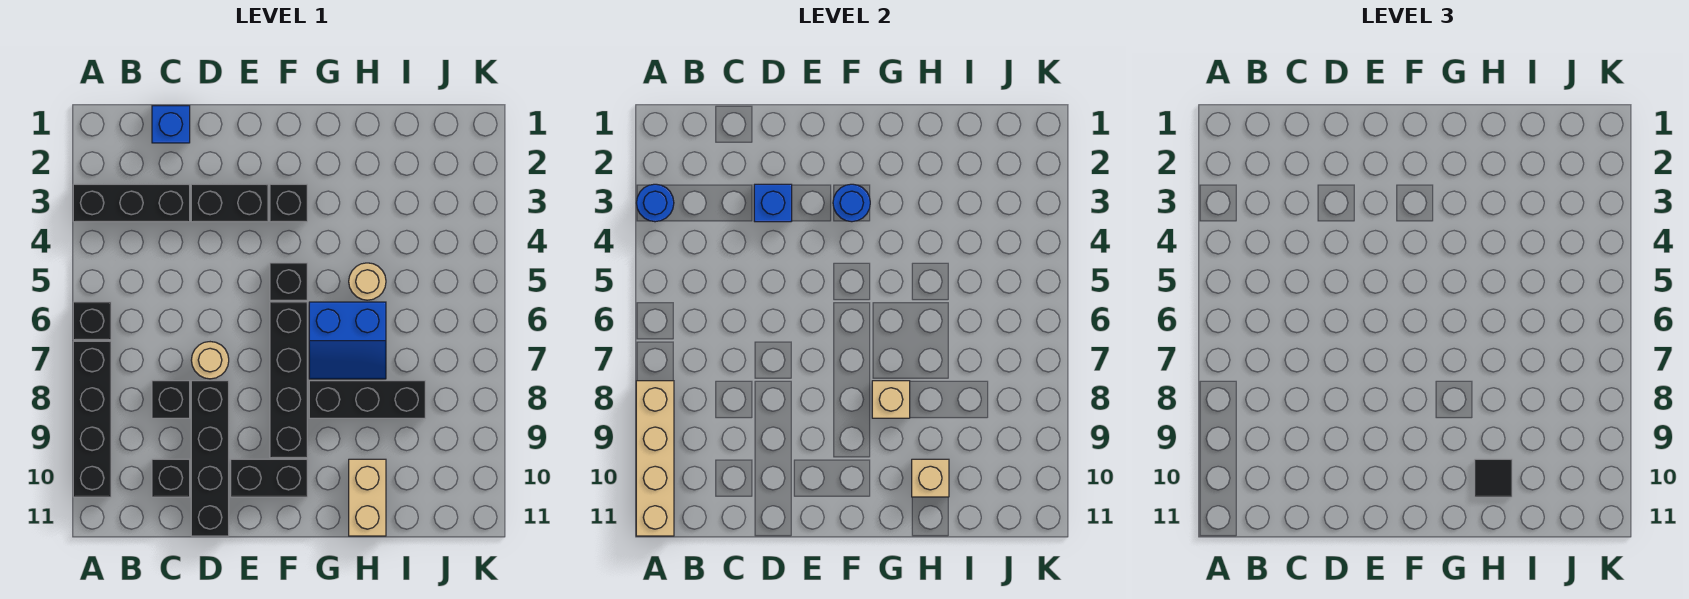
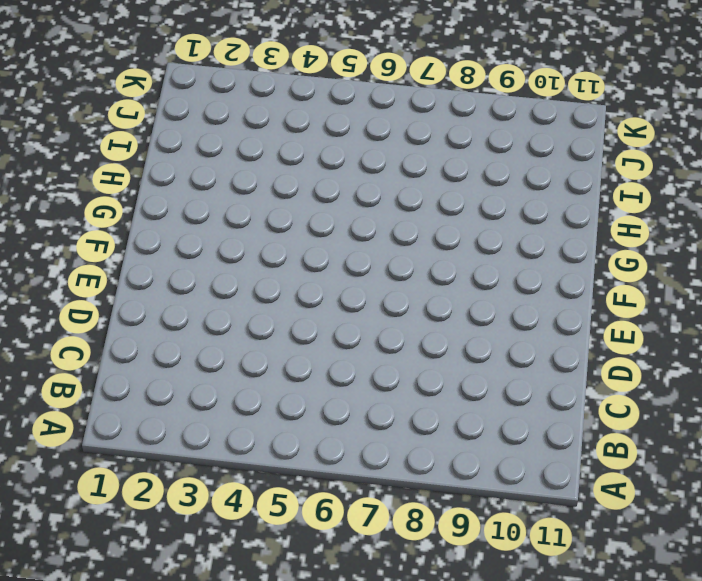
none -> black 1x3 brick [73,184,190,222]
none -> black 1x1 brick [73,302,111,340]
none -> black 1x4 brick [73,341,111,497]

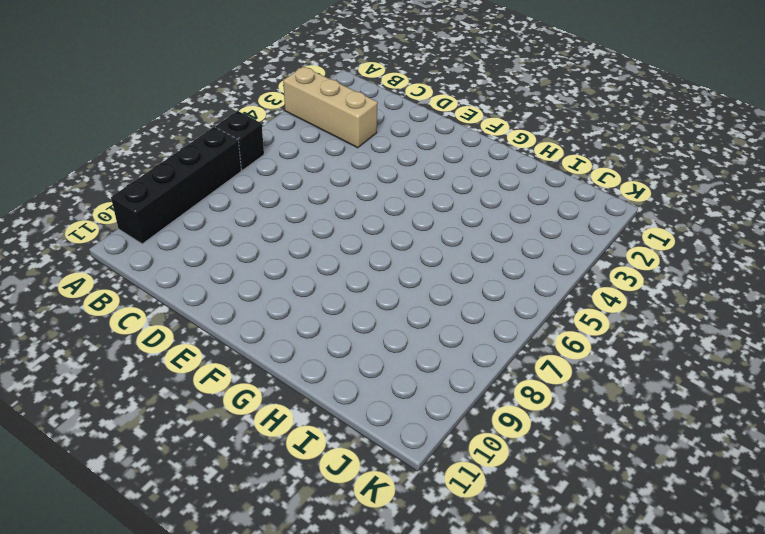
tan 1x3 brick [283,67,378,148] -> black 1x3 brick [73,184,190,222]
none -> blue 1x1 brick [152,106,190,143]
none -> black 1x1 brick [152,381,190,418]
none -> black 1x1 brick [152,459,190,497]

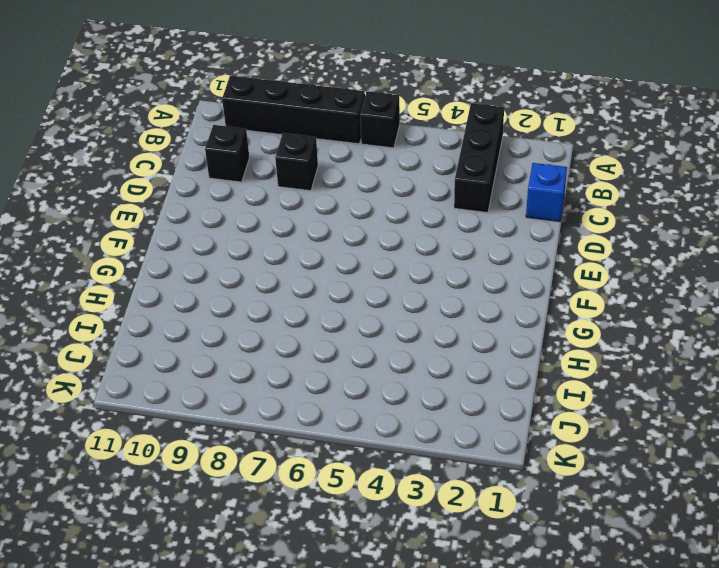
none -> black 1x2 brick [191,184,268,222]
none -> tan 1x1 round brick [191,342,229,379]
none -> black 1x4 brick [191,381,229,536]

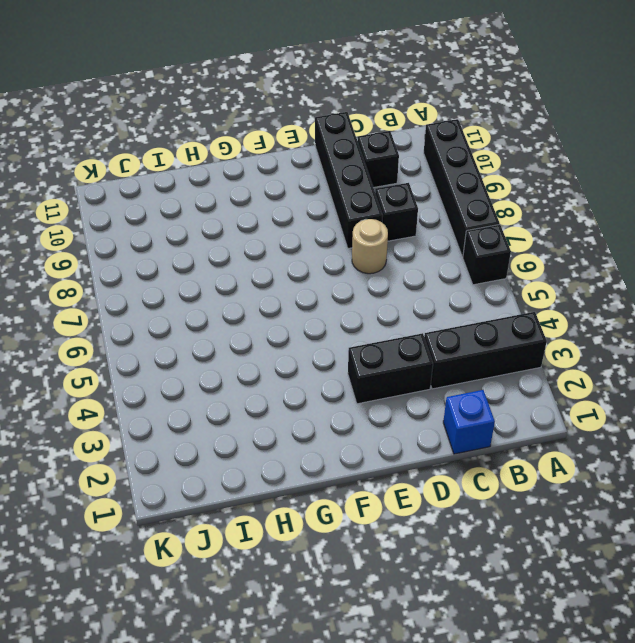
none -> black 1x2 brick [231,459,307,497]
none -> black 1x1 brick [270,184,307,222]
none -> black 1x1 brick [270,263,307,300]

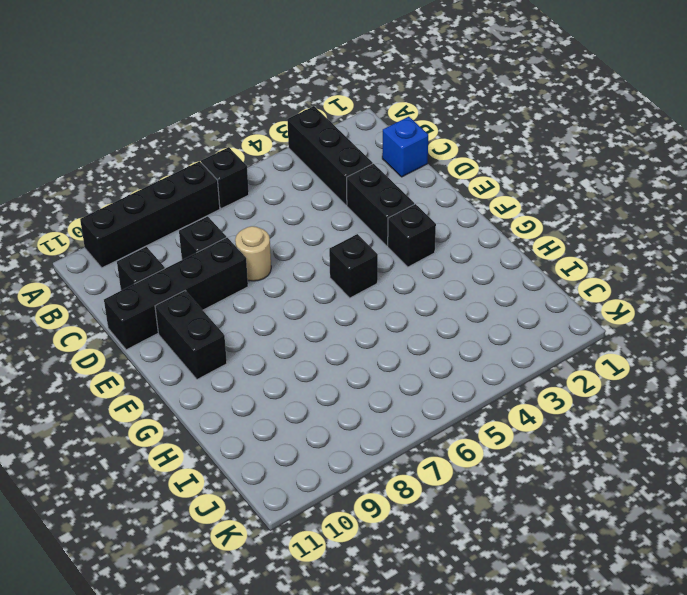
none -> black 1x4 brick [270,302,307,458]
none -> blue 2x2 slope [309,302,386,379]
none -> black 1x3 brick [309,381,425,418]

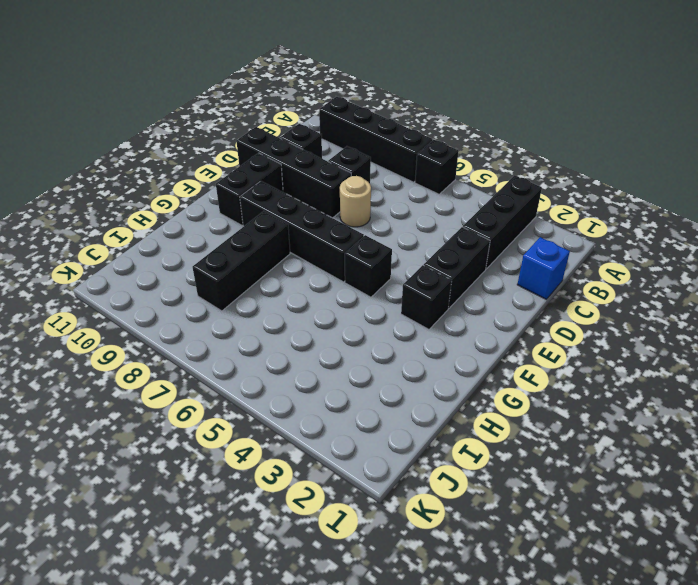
none -> blue 2x2 slope [309,302,386,379]
none -> tan 1x1 round brick [349,263,386,300]
none -> tan 1x2 brick [349,459,386,536]

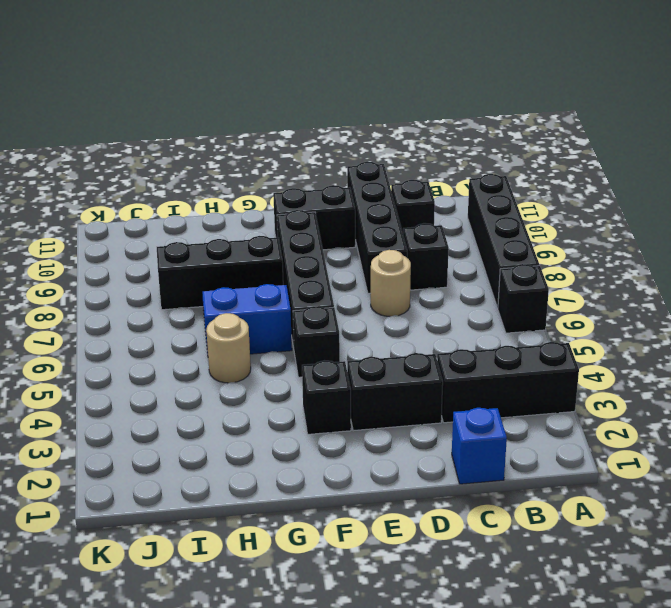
none -> tan 1x2 brick [349,459,386,536]
none -> blue 1x1 round brick [637,184,674,222]
none -> tan 1x4 brick [636,381,674,536]

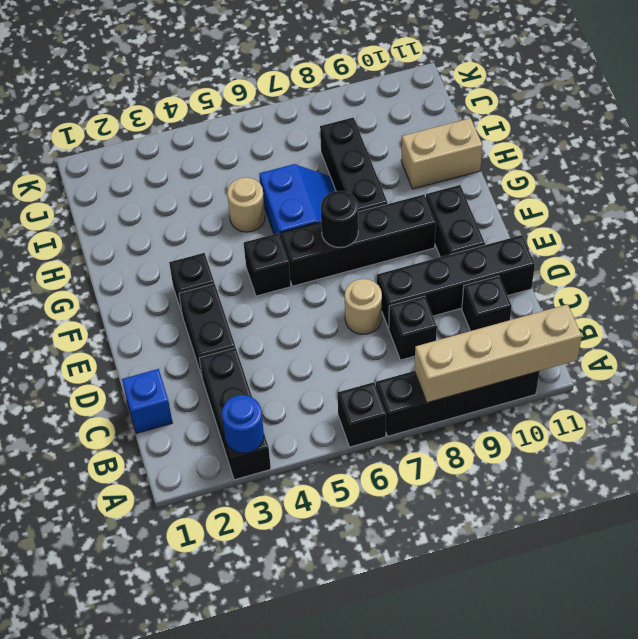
black 1x1 round brick [321,191,358,248] -> none
none -> blue 1x1 brick [754,184,792,222]
none -> blue 1x1 round brick [833,184,870,222]
none -> tan 1x1 brick [872,381,910,418]

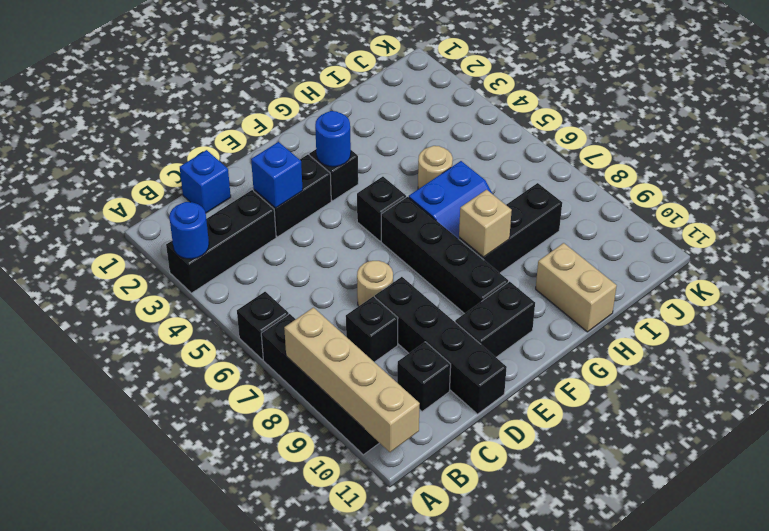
none -> tan 1x1 brick [912,459,949,497]
none -> black 1x1 tile [1475,459,1512,497]

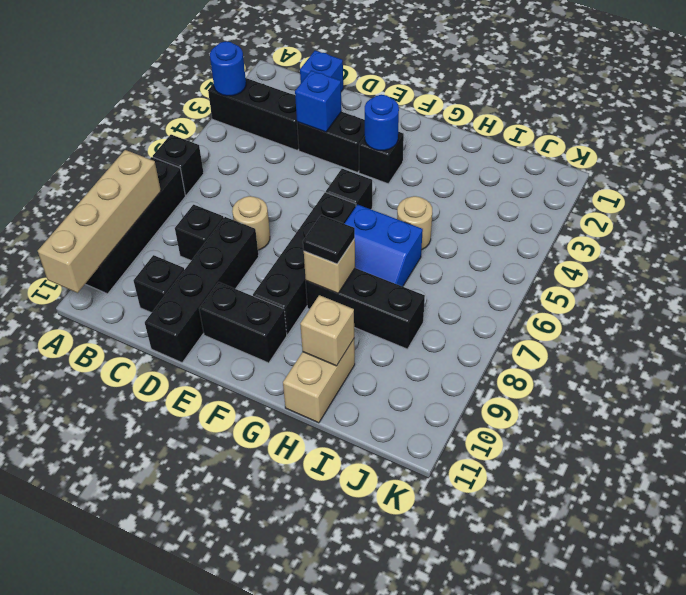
black 1x1 tile [303,215,355,264] -> black 1x1 tile moved to [1475,459,1512,497]

